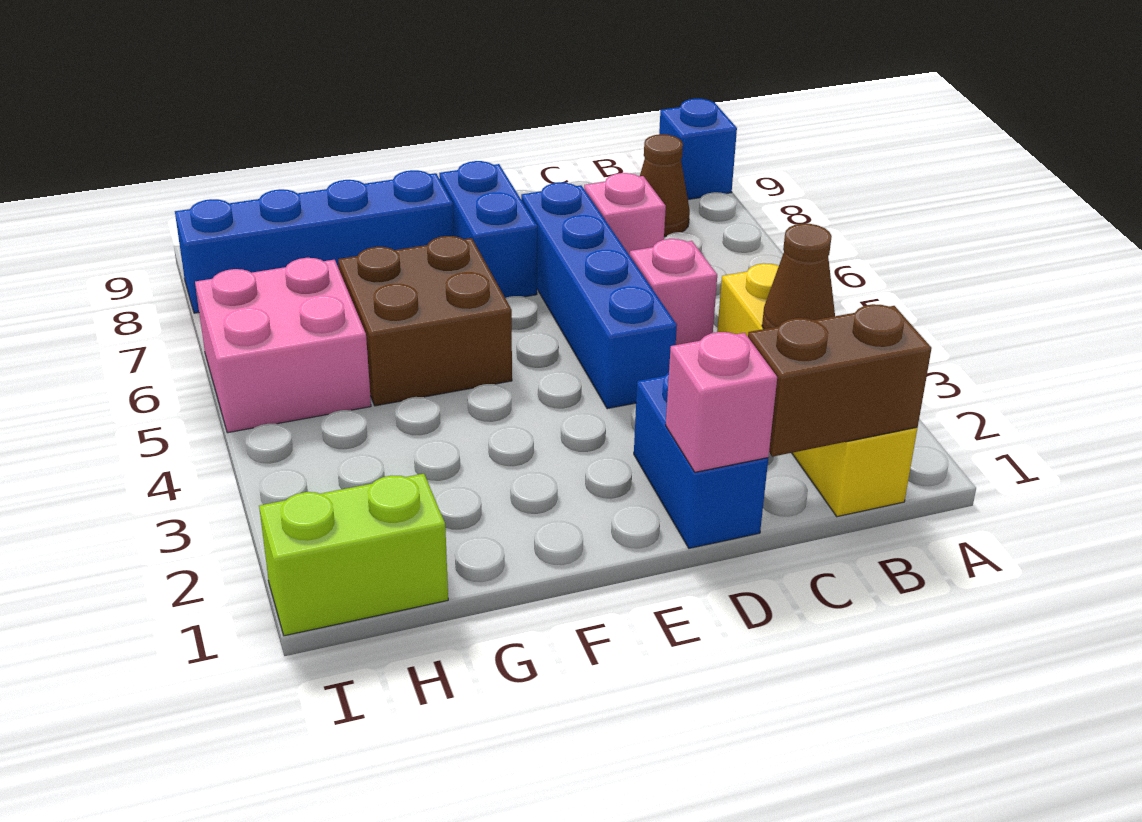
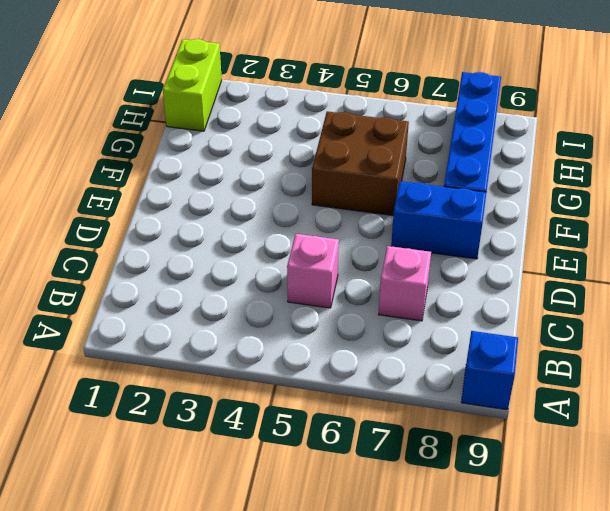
none -> yellow 1x4 brick [717,263,917,517]
none -> brown 1x1 cone [640,134,690,237]
none -> blue 1x2 brick [634,372,768,548]

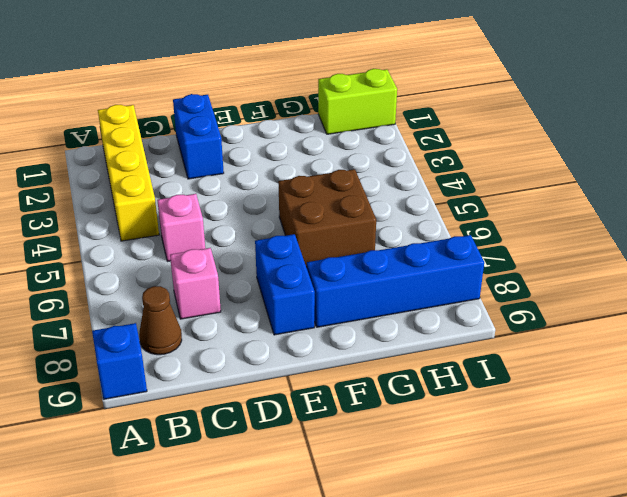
none -> blue 1x4 brick [521,183,677,409]
none -> pink 2x2 brick [195,258,371,433]
none -> brown 1x2 brick [748,304,932,457]

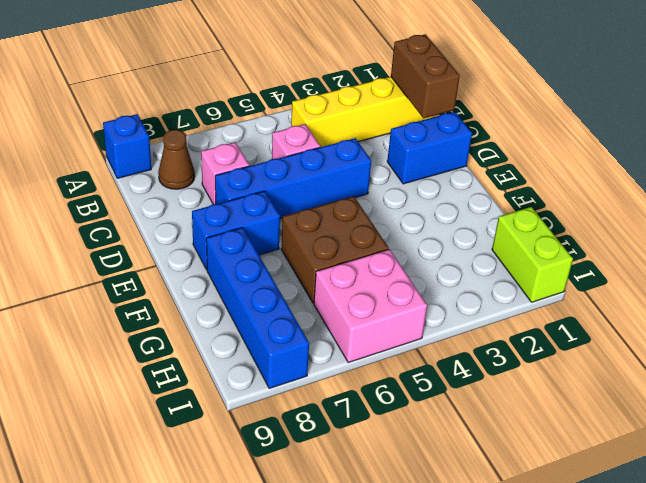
none -> brown 1x1 cone [762,224,835,329]
none -> pink 1x1 brick [666,332,777,472]

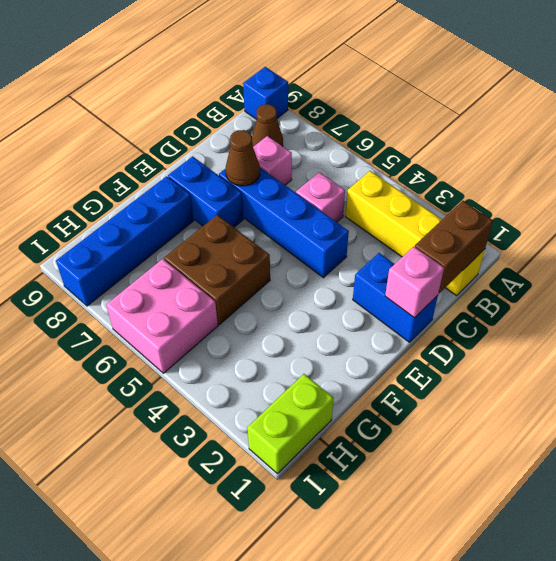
brown 1x1 cone [226,130,260,186] -> brown 1x1 cone moved to [762,224,835,329]

